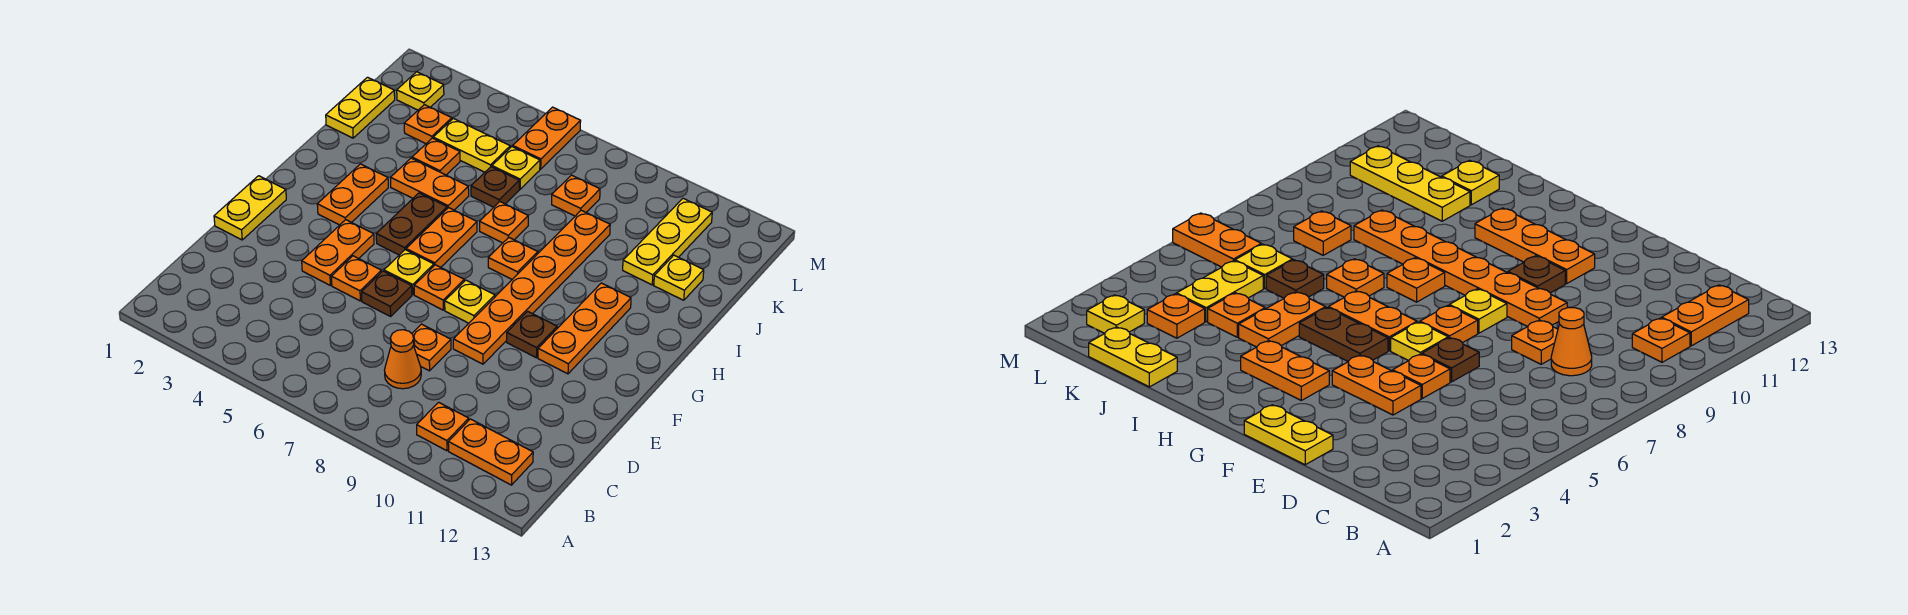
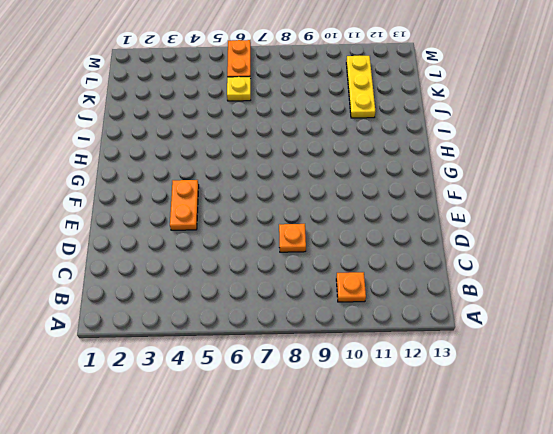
none -> orange 1x2 plate [448,419,533,485]
none -> orange 1x1 cone [384,330,421,389]
none -> yellow 1x2 plate [214,176,286,240]
none -> orange 1x1 plate [331,256,381,301]

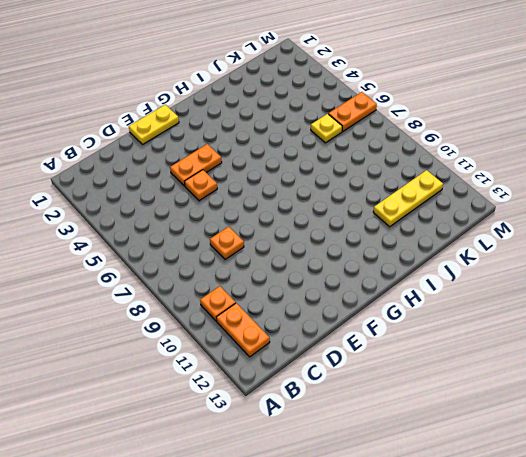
none -> orange 1x1 cone [384,330,421,389]
none -> brown 1x1 plate [362,271,412,316]
none -> orange 1x6 plate [453,210,610,364]
none -> yellow 1x1 plate [384,250,434,295]

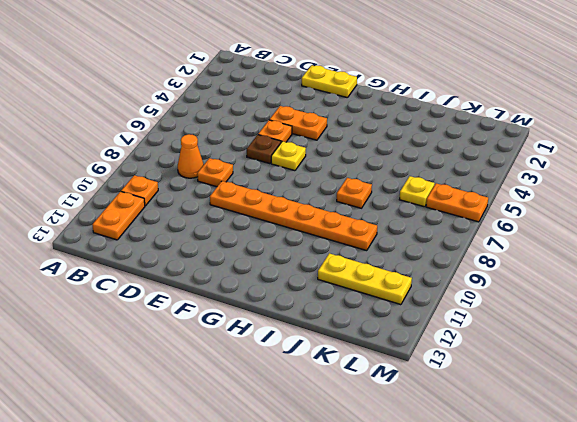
none -> orange 1x1 plate [414,265,464,310]
none -> yellow 1x1 plate [445,280,495,323]
none -> brown 1x1 plate [507,311,557,358]
none -> orange 1x3 plate [538,283,631,374]

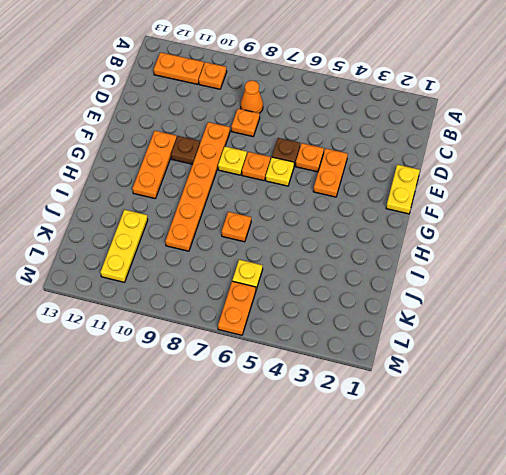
none -> orange 1x2 plate [317,164,388,225]
none -> brown 1x2 plate [376,193,447,255]
none -> orange 1x2 plate [406,208,477,267]
none -> orange 1x1 plate [488,238,538,279]

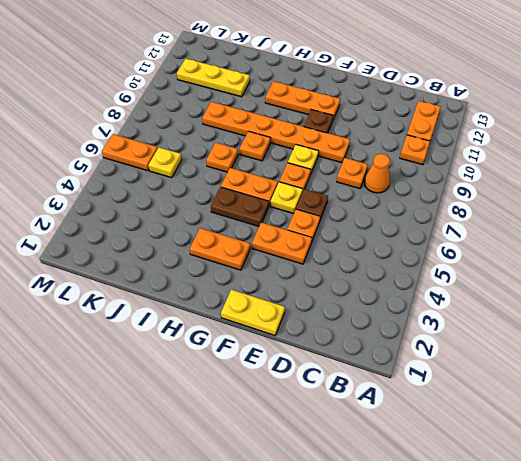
none -> orange 1x2 plate [391,158,469,210]
none -> yellow 1x2 plate [326,77,395,138]
none -> orange 1x1 plate [412,138,460,175]
none -> brown 1x1 plate [471,167,519,207]

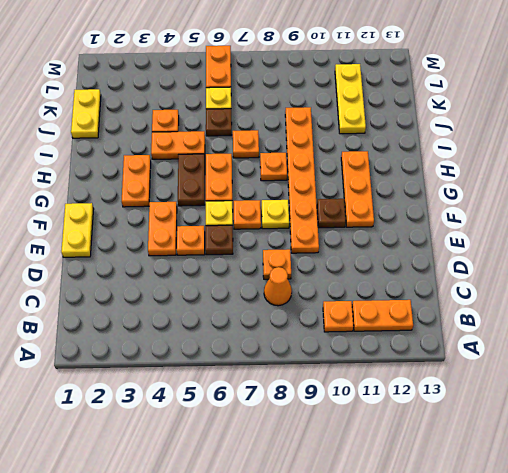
none -> yellow 1x1 plate [654,255,704,300]
none -> orange 1x1 plate [404,105,452,144]
none -> yellow 1x2 plate [433,118,510,172]
none -> orange 1x1 plate [552,175,600,216]

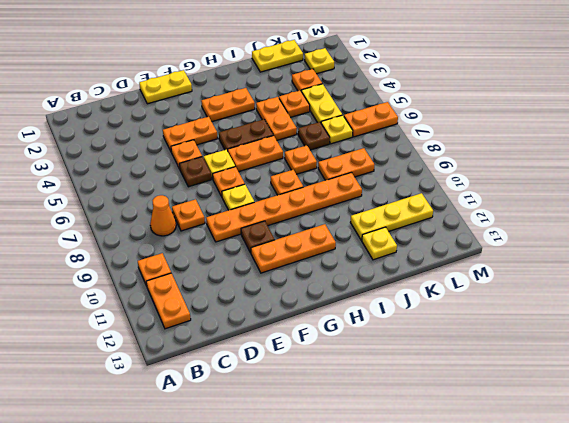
orange 1x2 plate [318,148,375,180] -> orange 1x1 plate [552,175,600,216]

